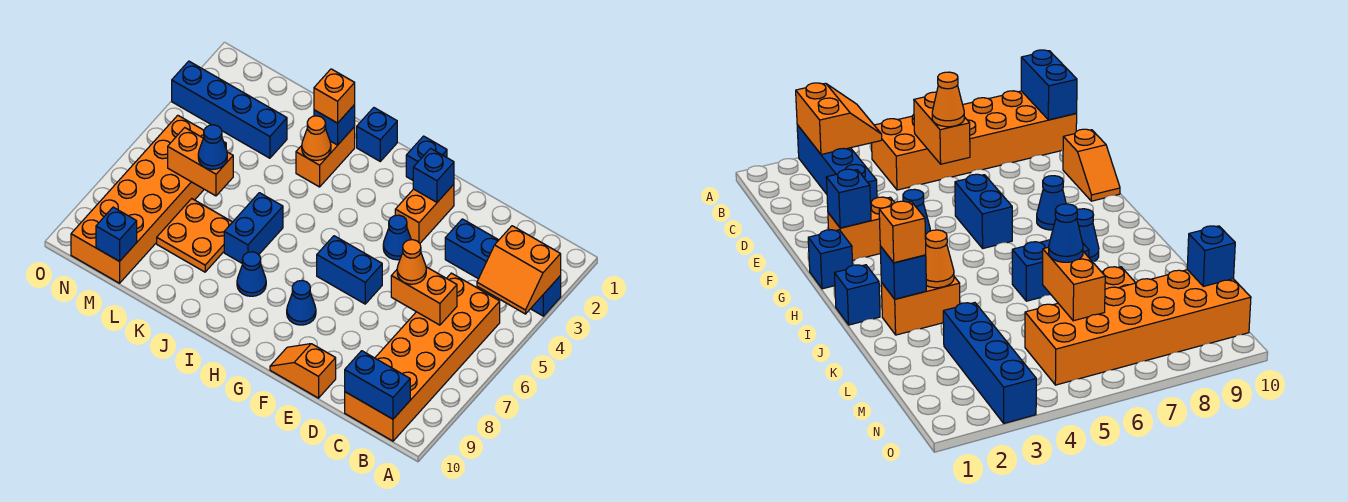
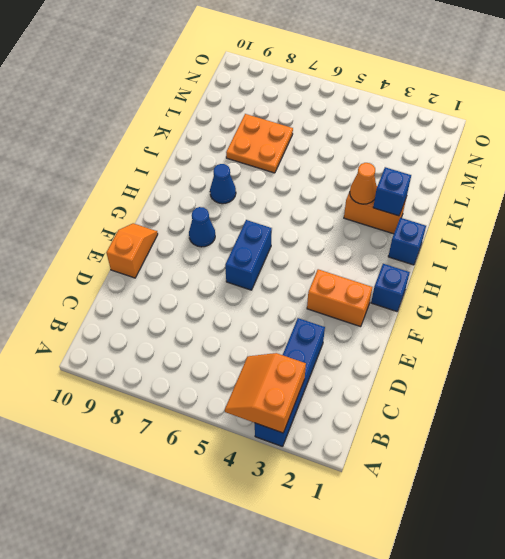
none -> orange 2x6 brick [345,273,500,441]
none -> blue 1x1 cone [383,215,411,260]
none -> blue 1x2 brick [224,193,283,264]

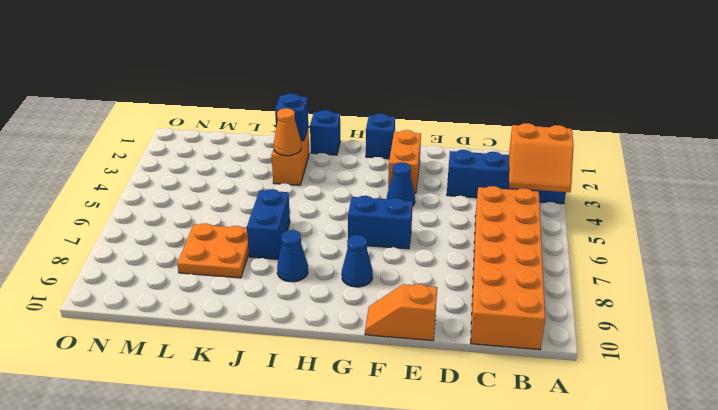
none -> blue 1x4 brick [172,61,287,158]
none -> orange 2x6 brick [71,115,226,283]
none -> blue 1x2 brick [345,351,410,419]

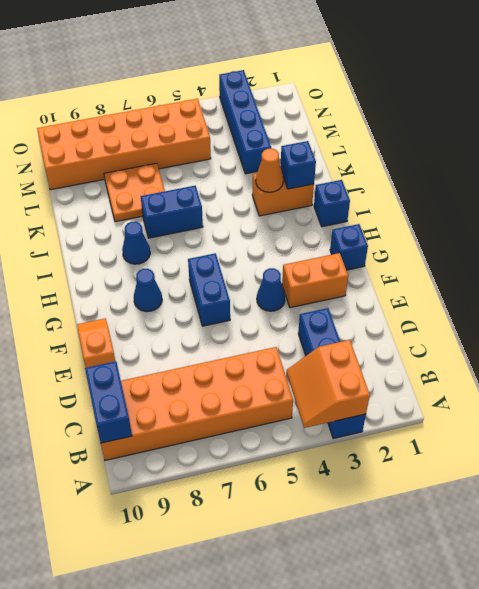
none -> orange 1x2 brick [391,267,457,325]
none -> blue 1x1 brick [413,148,454,202]
none -> orange 1x2 brick [168,128,233,196]

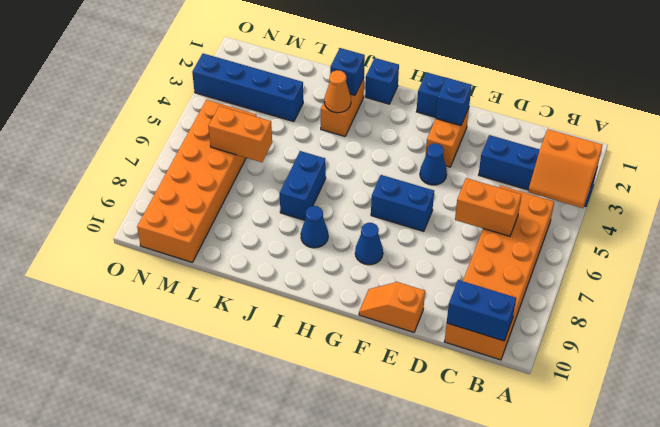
none -> orange 2x2 plate [157,199,232,272]
none -> blue 1x1 brick [96,207,137,261]
none -> orange 1x1 cone [397,240,426,284]

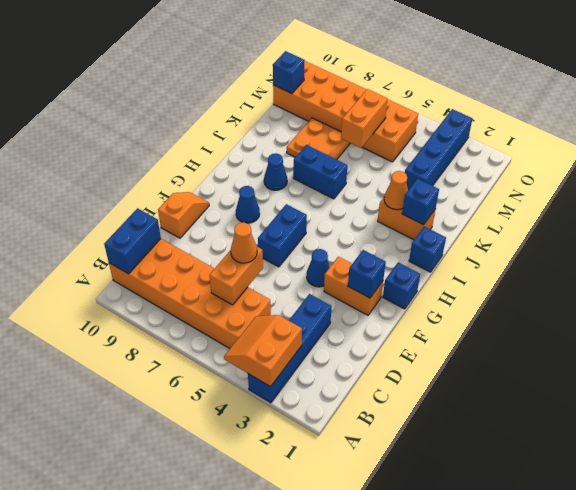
none -> orange 1x1 brick [314,69,355,123]
none -> blue 1x1 cone [198,125,227,169]

